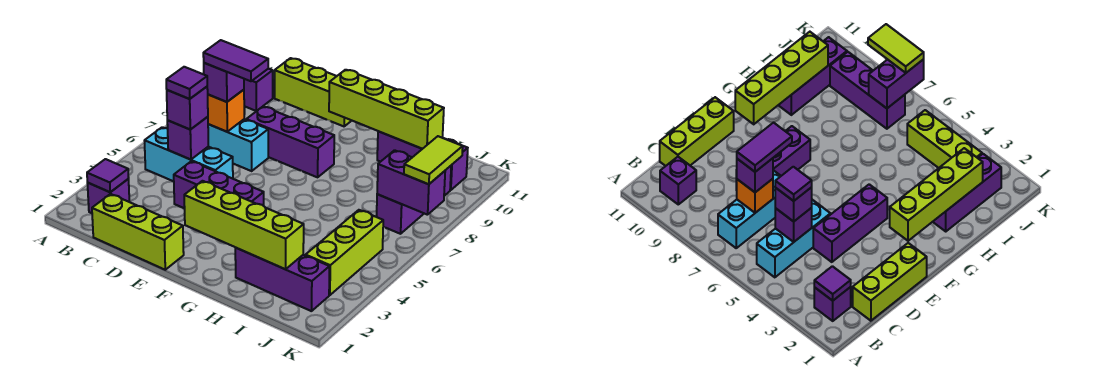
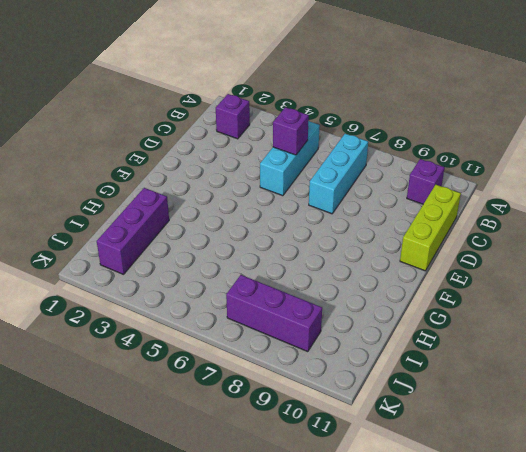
none -> lime 1x3 brick [92,194,184,270]
none -> purple 1x3 brick [174,161,264,208]
none -> purple 1x3 brick [246,106,334,177]

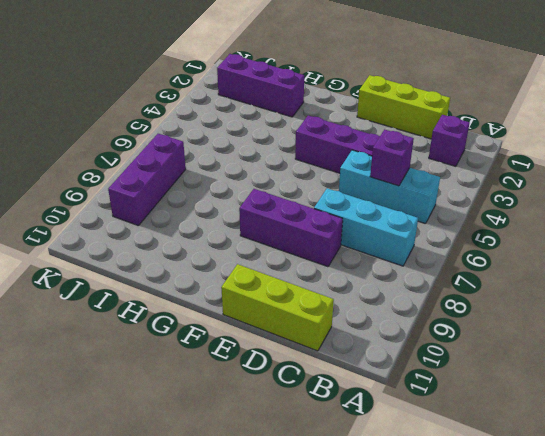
none -> purple 1x1 brick [244,69,273,111]
none -> purple 1x3 brick [377,131,468,190]
none -> lime 1x3 brick [306,210,383,295]

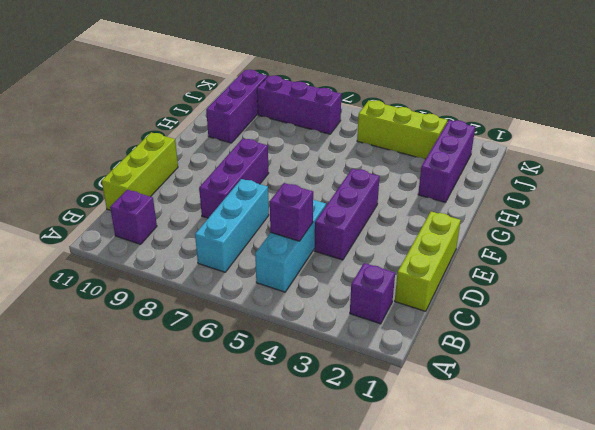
none -> purple 1x1 tile [87,159,129,192]
none -> orange 1x1 brick [208,90,244,132]
none -> lime 1x4 brick [184,181,304,269]

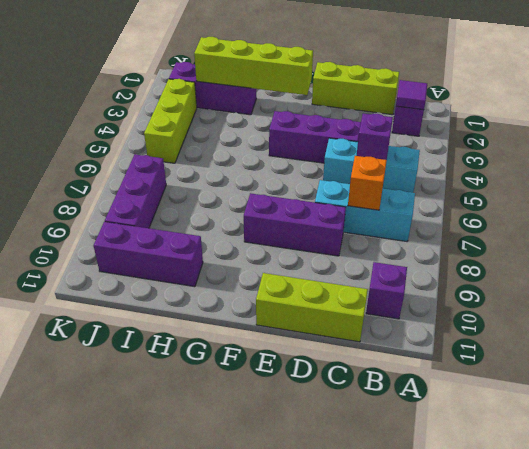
none -> lime 1x4 brick [329,70,444,149]
none -> purple 1x2 brick [377,150,445,215]
none -> purple 1x1 brick [167,87,208,130]

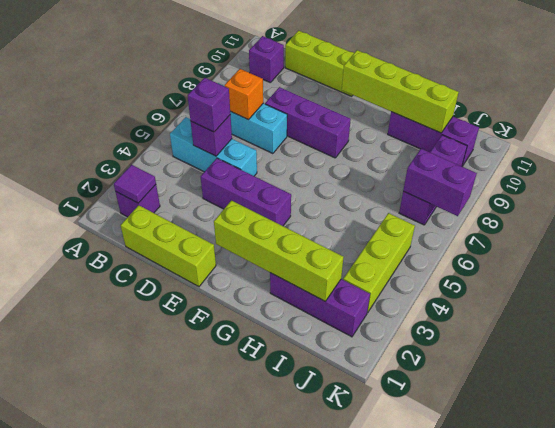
none -> purple 1x1 brick [204,63,244,102]
none -> lime 1x2 tile [404,136,463,184]
none -> purple 1x1 tile [166,67,207,99]

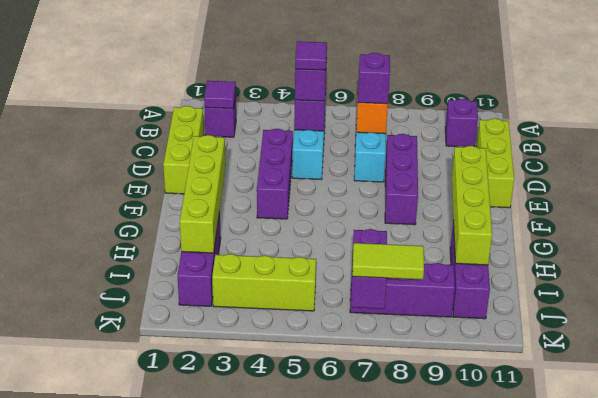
none -> purple 1x2 tile [203,40,268,81]

